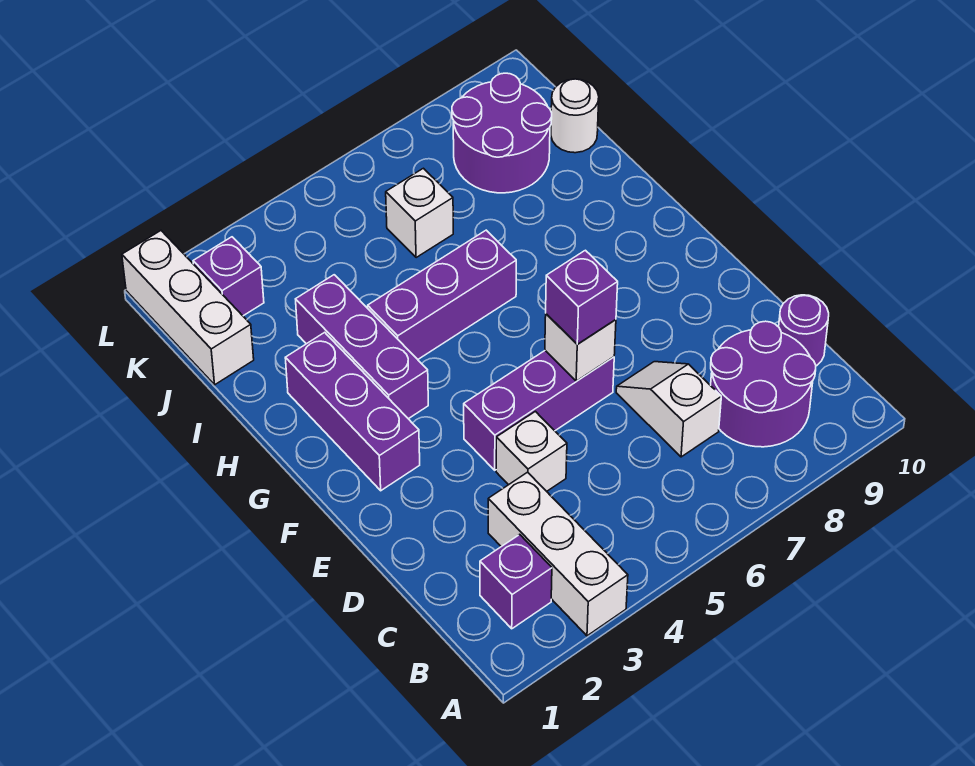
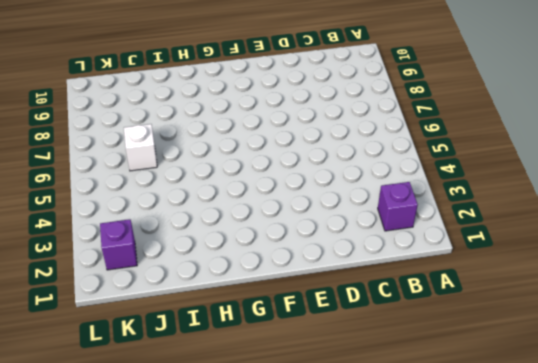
none -> white 1x3 brick [488,472,628,636]
none -> purple 2x2 round brick [711,321,816,447]
none -> white 1x2 slope [616,362,721,457]

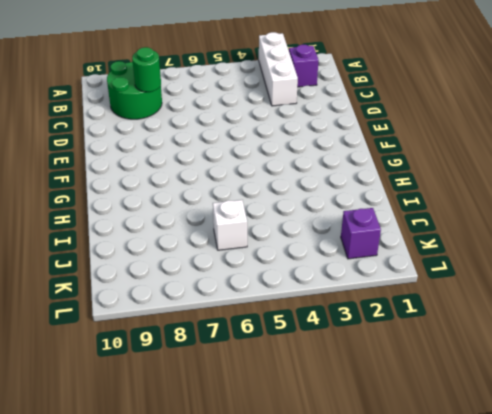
green 2x2 round brick [107,61,162,119] -> purple 2x2 round brick [711,321,816,447]
green 1x1 round brick [132,47,161,92] -> none
none -> white 1x2 slope [616,362,721,457]
none -> purple 1x1 round brick [779,295,829,366]
none -> white 1x1 brick [496,411,567,491]

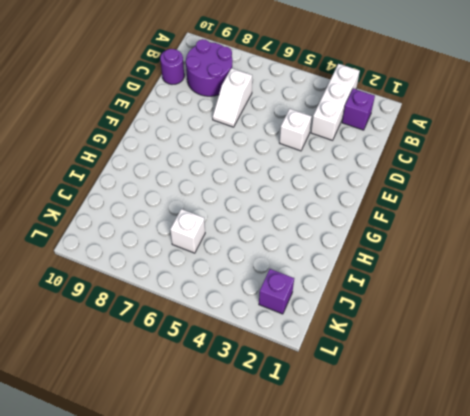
none -> purple 1x3 brick [464,351,614,470]
none -> purple 1x3 brick [285,332,420,491]
none -> purple 1x3 brick [296,275,428,419]

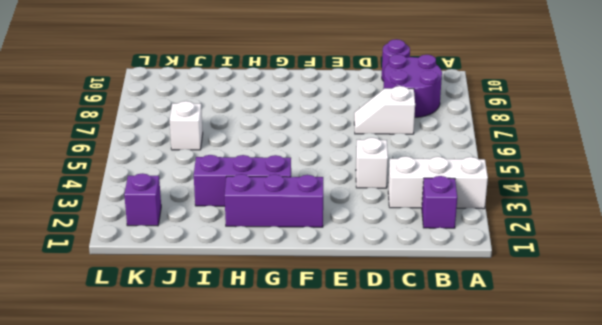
none -> purple 1x3 brick [464,351,614,470]
none -> purple 1x3 brick [368,230,516,359]
none -> white 1x3 brick [122,231,254,385]

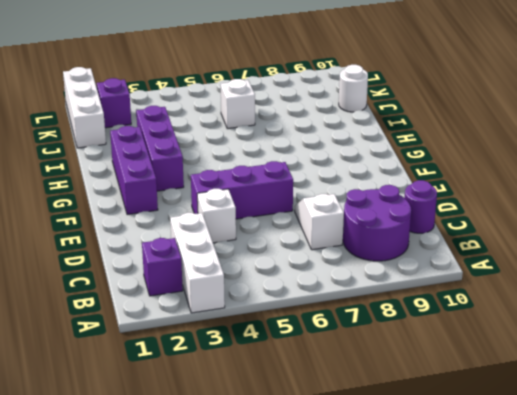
none -> purple 1x3 brick [368,230,516,359]
none -> purple 2x2 round brick [452,73,552,193]
none -> white 1x1 brick [545,314,616,381]

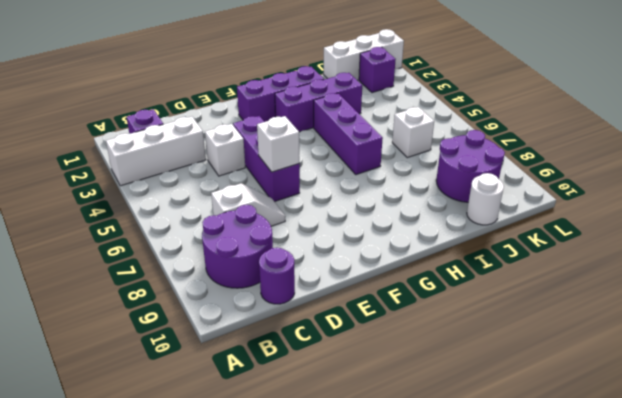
none -> purple 1x1 brick [546,250,618,344]

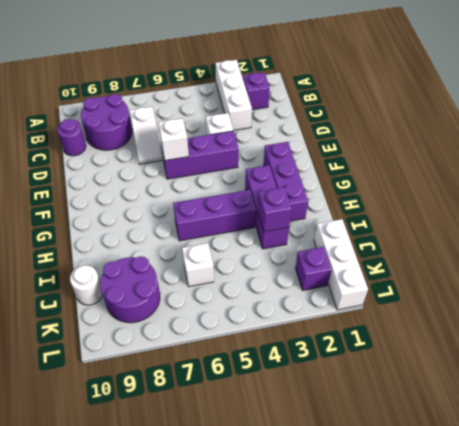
purple 1x1 brick [258,187,292,232] -> purple 1x1 brick moved to [546,250,618,344]

